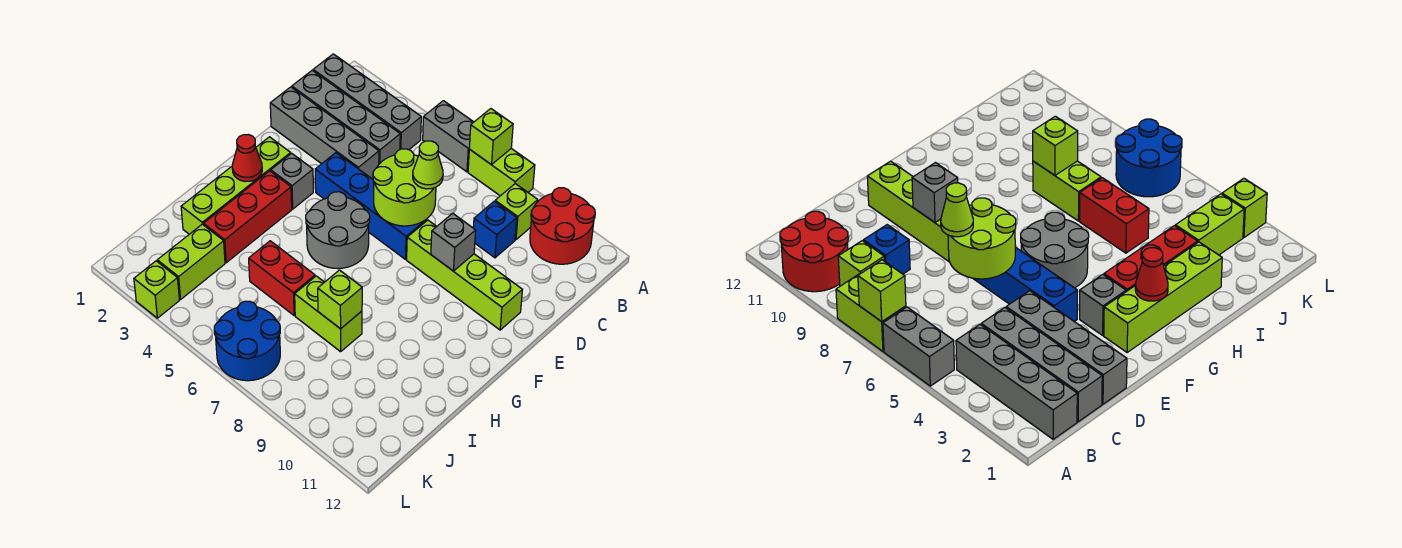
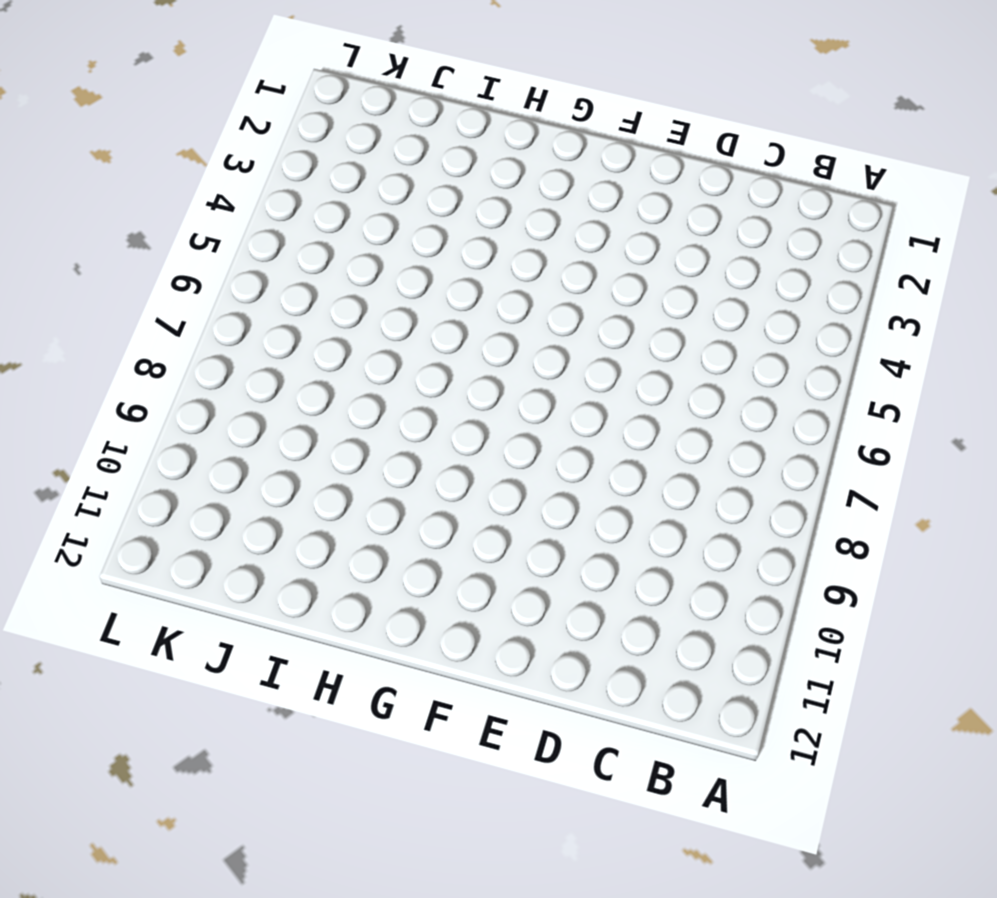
none -> grey 1x2 brick [423,101,474,172]
none -> lime 1x2 brick [468,149,535,196]
none -> red 2x2 round brick [530,188,595,264]

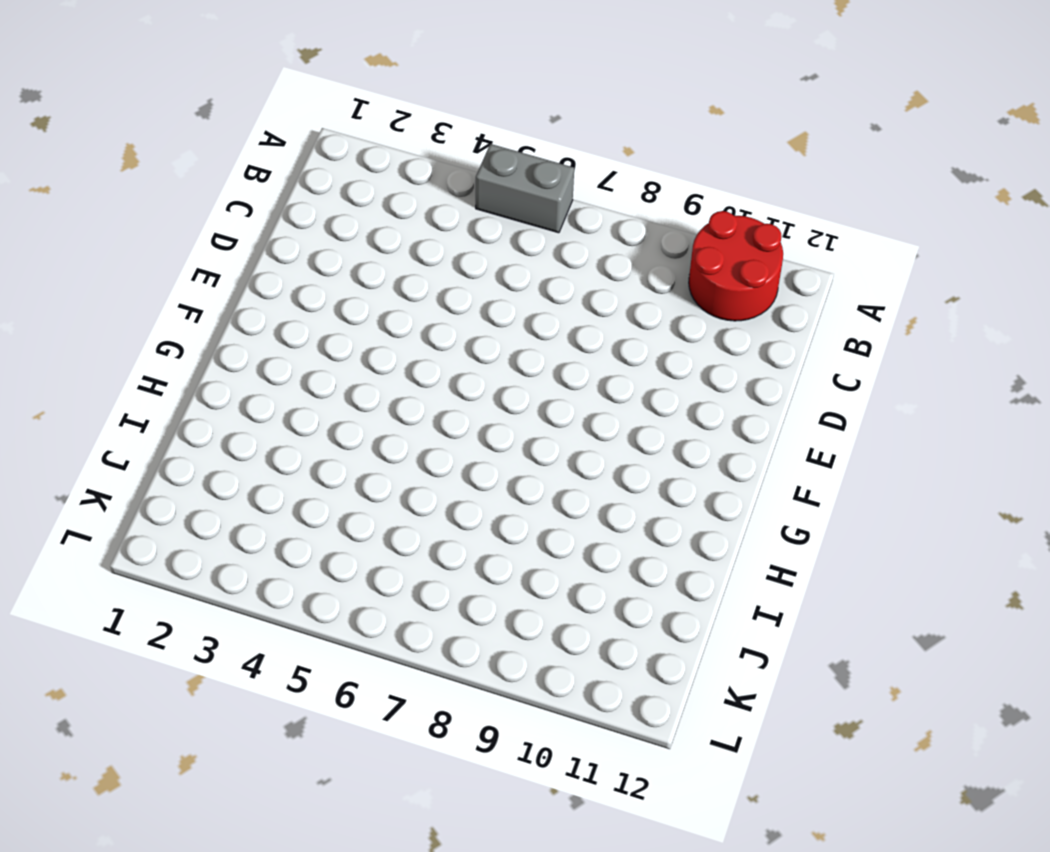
none -> lime 1x2 brick [468,149,535,196]
none -> grey 1x4 brick [313,54,421,150]
none -> lime 1x1 brick [495,184,538,240]

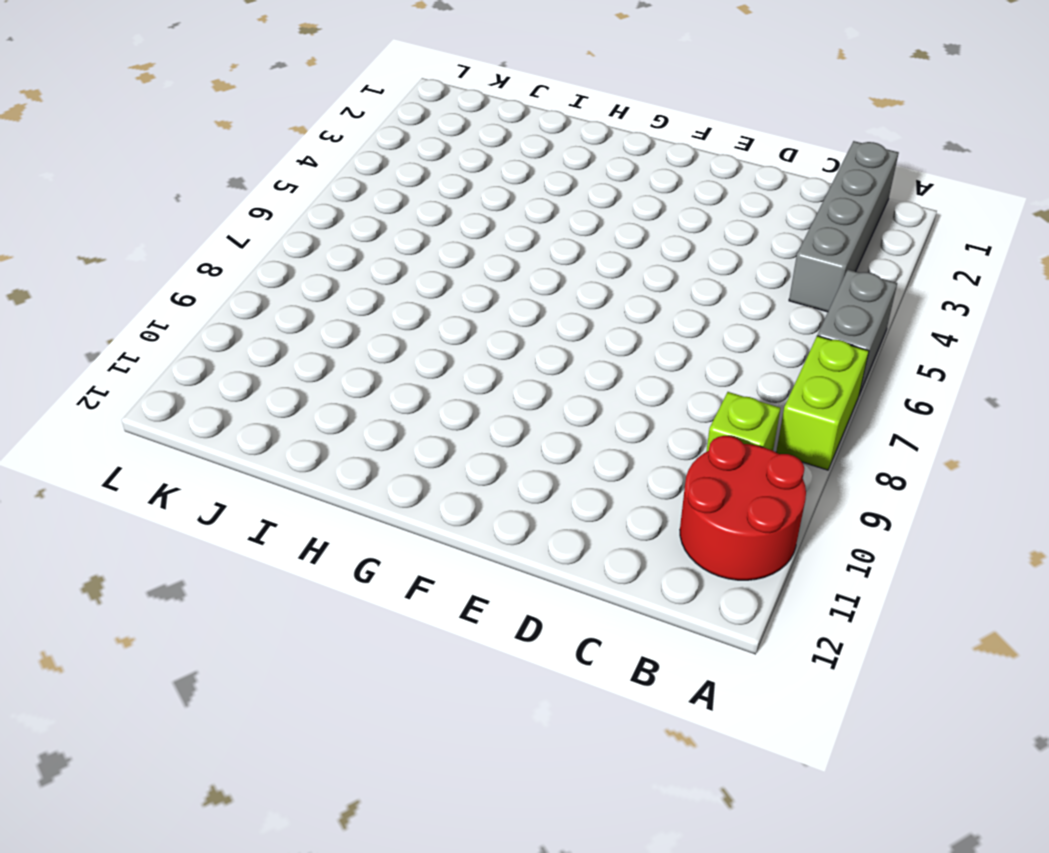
none -> grey 1x4 brick [292,70,400,164]
none -> blue 1x1 brick [473,201,517,258]
none -> grey 1x4 brick [270,87,379,179]

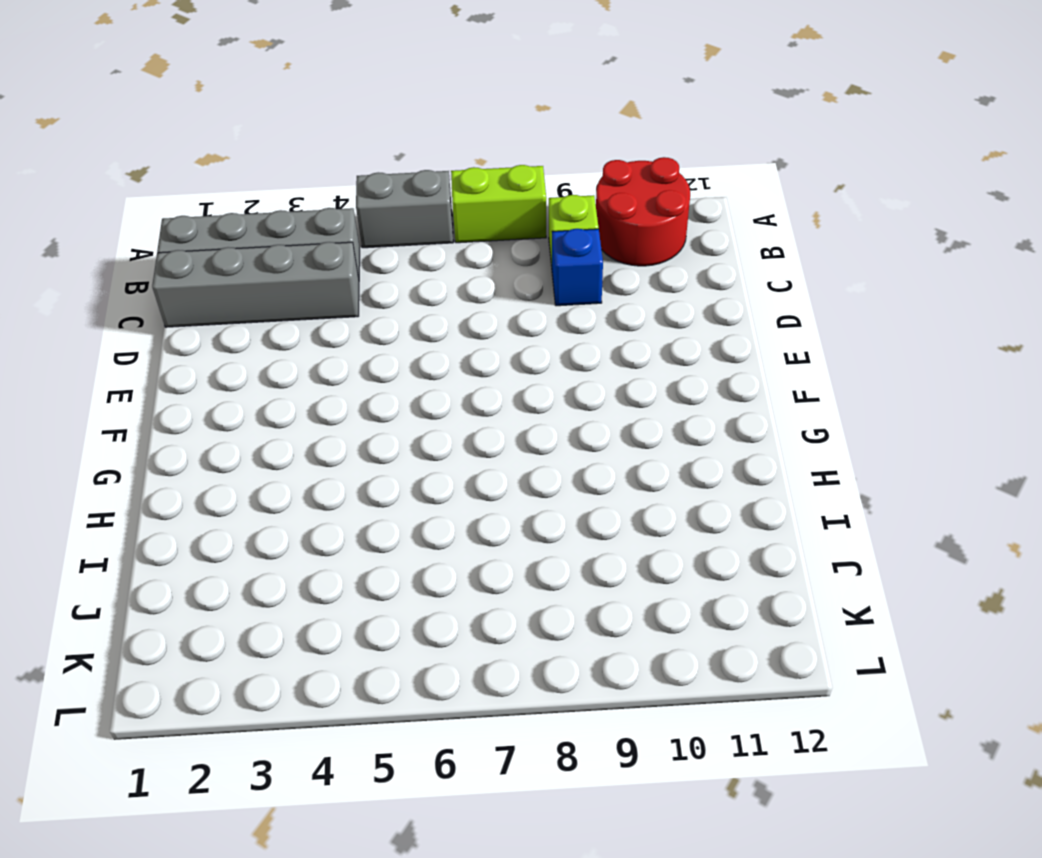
none -> grey 1x4 brick [270,87,379,179]
none -> blue 1x4 brick [315,153,427,259]
none -> lime 1x4 brick [407,220,522,330]

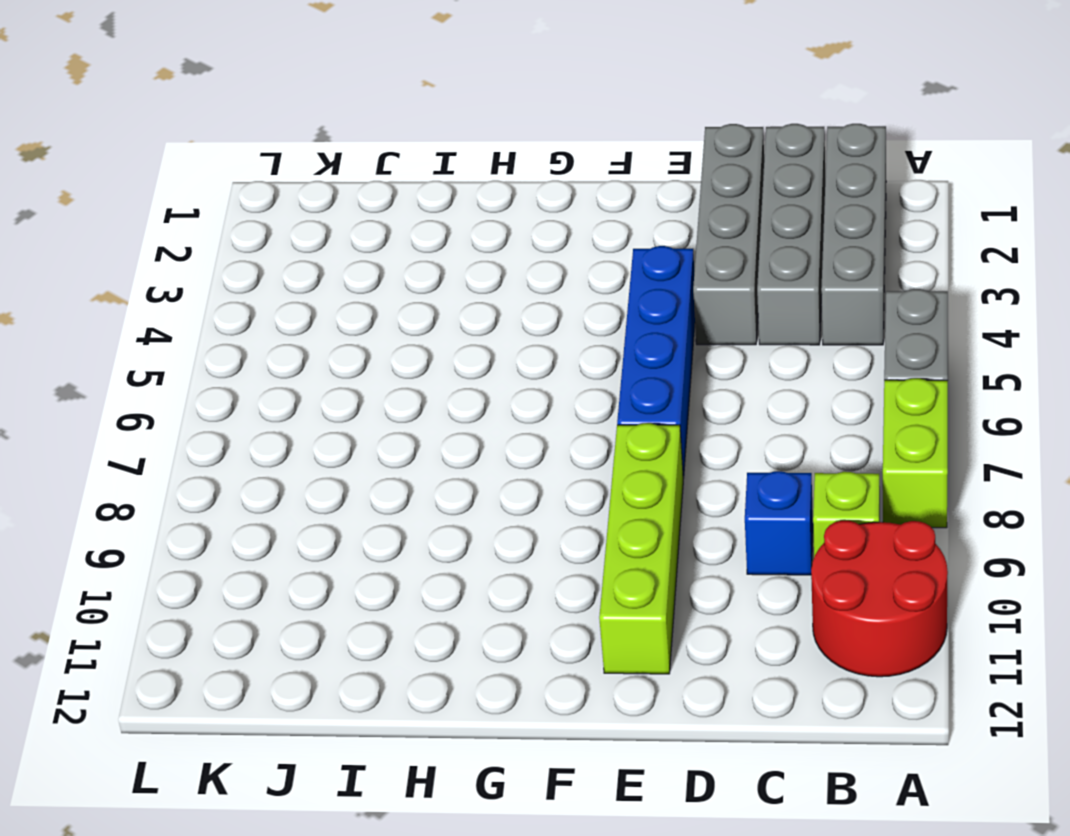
none -> lime 1x4 brick [181,137,291,234]
none -> grey 1x1 brick [271,153,313,209]
none -> grey 2x2 round brick [306,192,370,269]

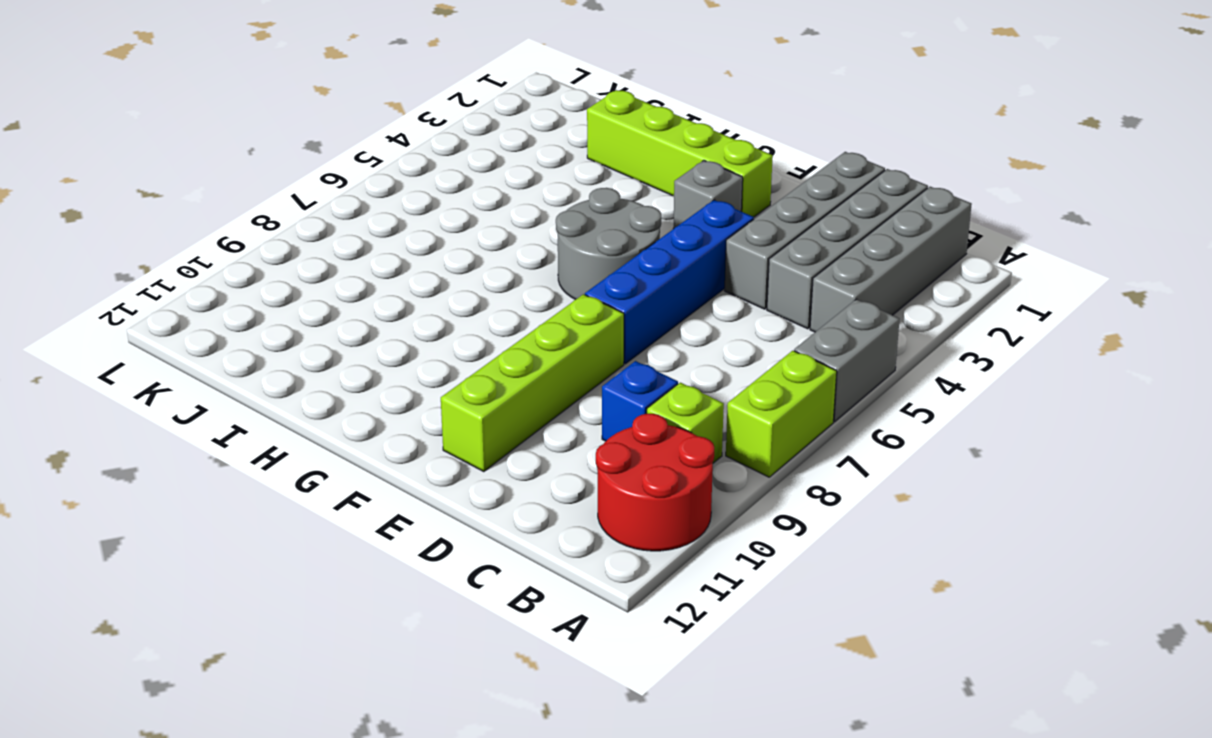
none -> red 1x3 brick [203,171,292,263]
none -> red 1x2 brick [249,241,315,316]
none -> lime 1x2 brick [295,276,362,352]

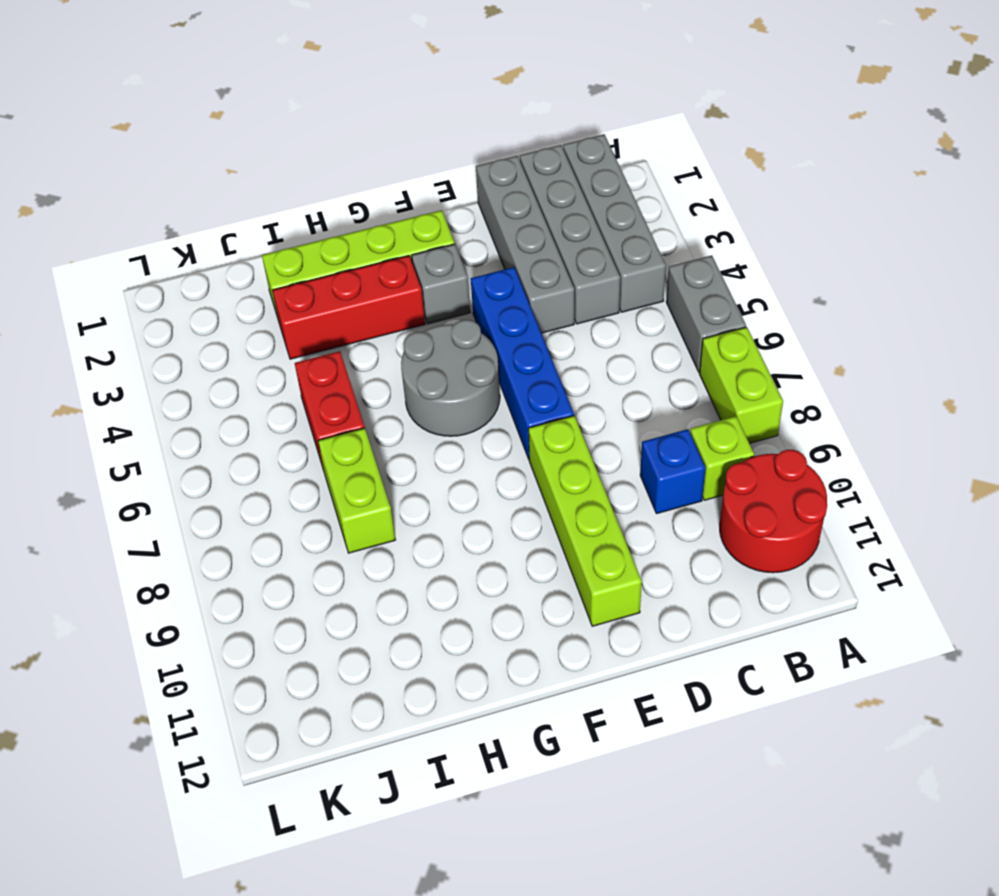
none -> lime 1x2 brick [157,224,225,299]
none -> blue 2x2 round brick [214,301,280,381]
none -> lime 1x1 brick [134,261,179,318]

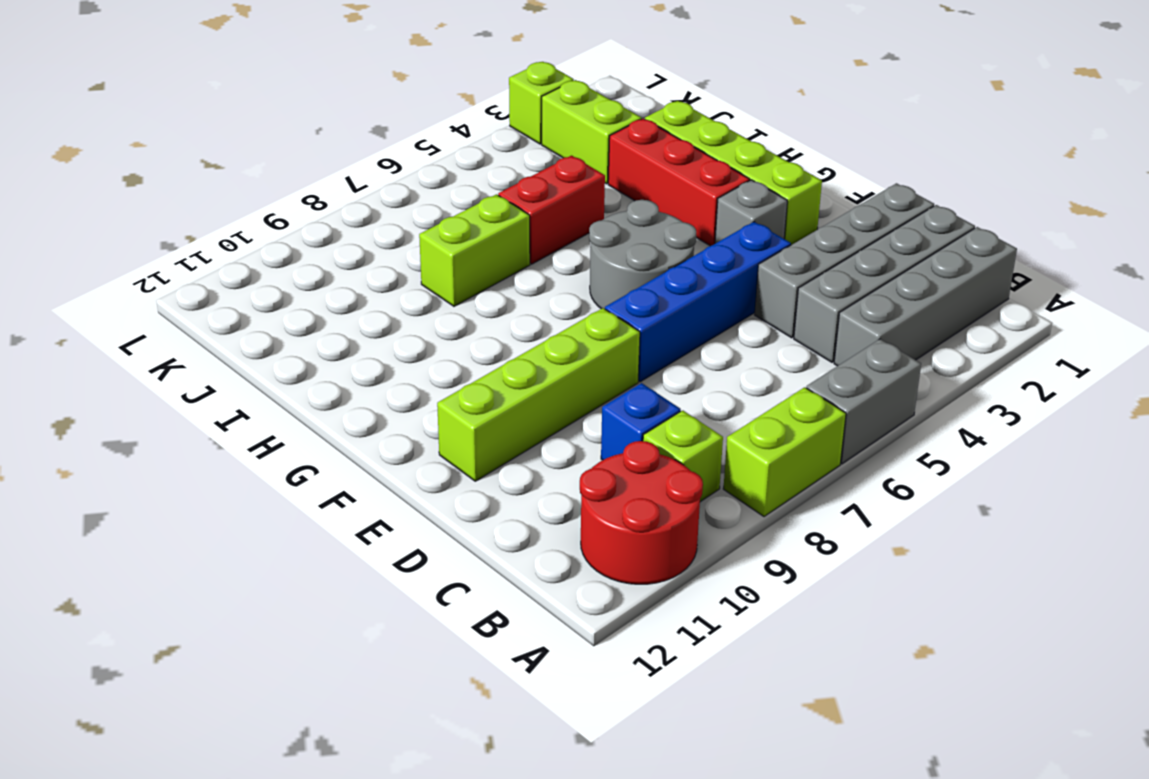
none -> blue 2x2 round brick [214,301,280,381]
none -> lime 1x1 brick [469,109,513,165]
none -> lime 2x2 round brick [373,149,436,226]

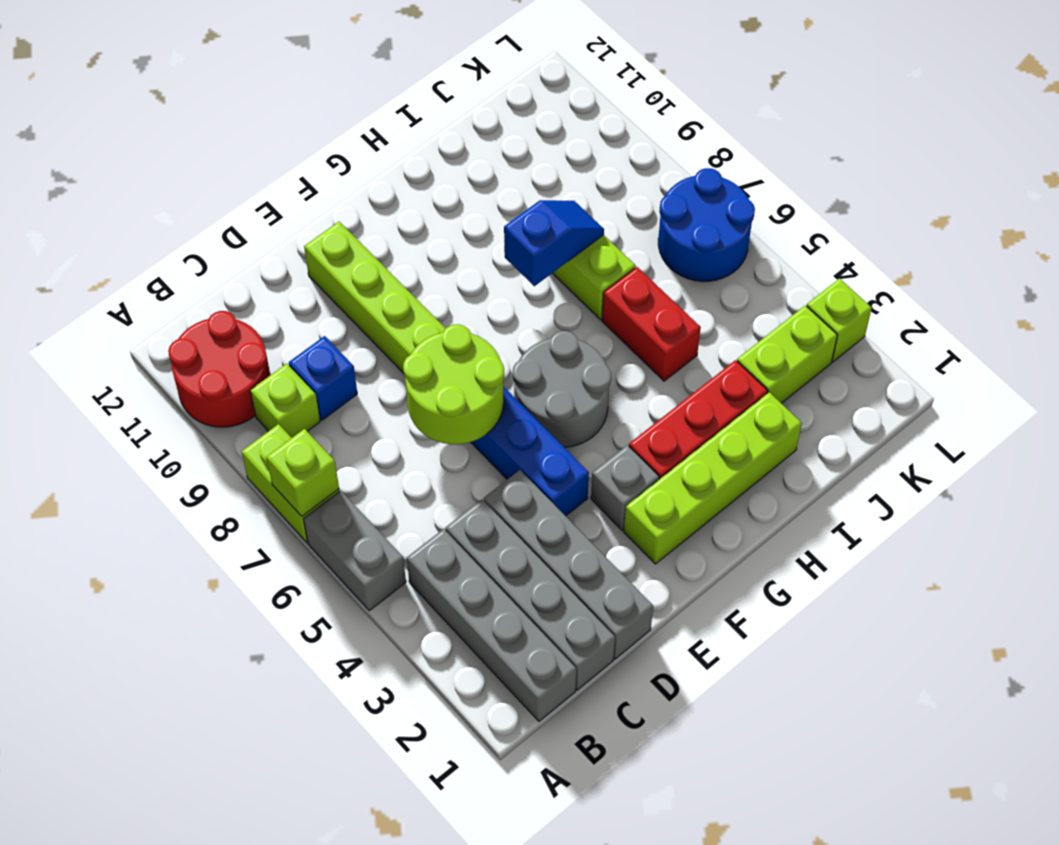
blue 1x2 slope [504,200,604,286] -> lime 1x1 brick [318,270,362,329]
none -> grey 1x1 brick [431,213,476,271]
none -> red 1x1 cone [232,134,262,182]
none -> lime 1x1 cone [413,141,443,189]

